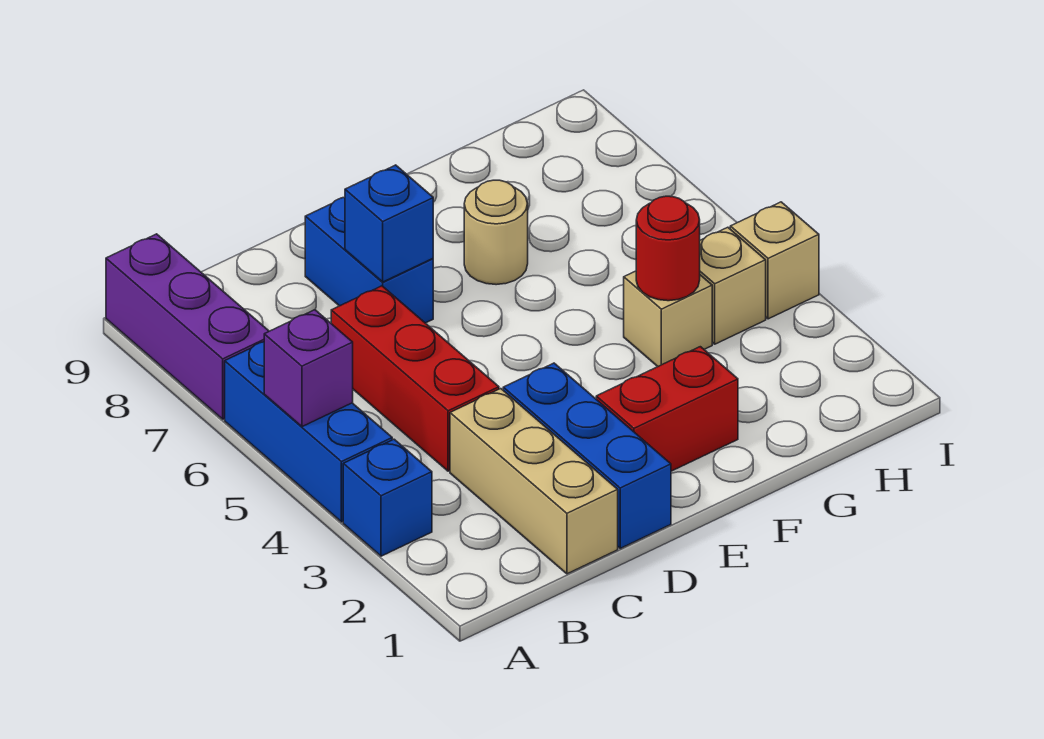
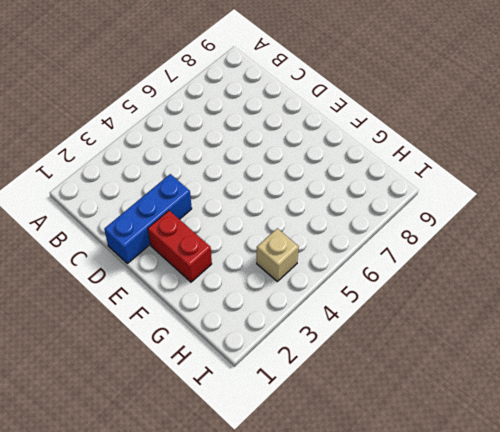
none -> blue 1x1 brick [343,439,432,556]
none -> blue 1x3 brick [225,342,392,522]
none -> purple 1x3 brick [106,234,269,419]

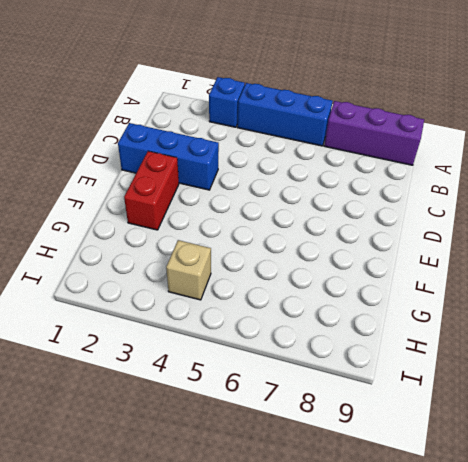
none -> tan 1x3 brick [450,389,618,574]
none -> red 1x3 brick [331,286,499,471]
none -> blue 1x2 brick [305,197,433,323]

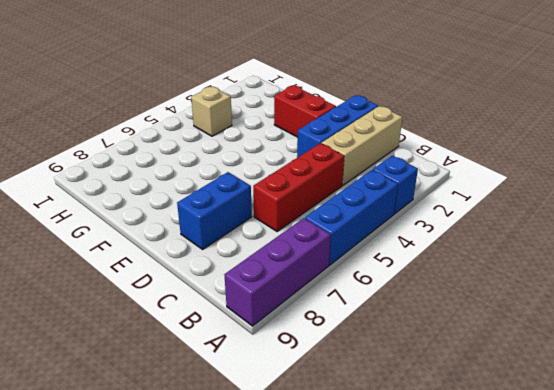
none -> tan 1x1 round brick [464,180,528,285]
none -> tan 1x1 brick [624,271,712,366]
none -> tan 1x1 brick [730,202,819,319]

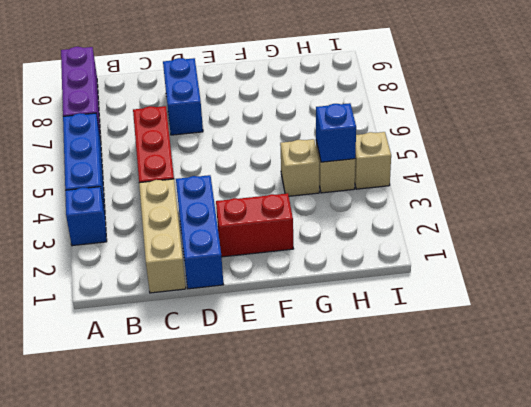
blue 1x1 brick [316,103,356,162] -> blue 1x1 brick moved to [345,165,433,282]
none -> tan 1x1 round brick [464,180,528,285]
none -> purple 1x1 brick [264,310,353,427]
none -> red 1x1 round brick [636,196,700,301]

